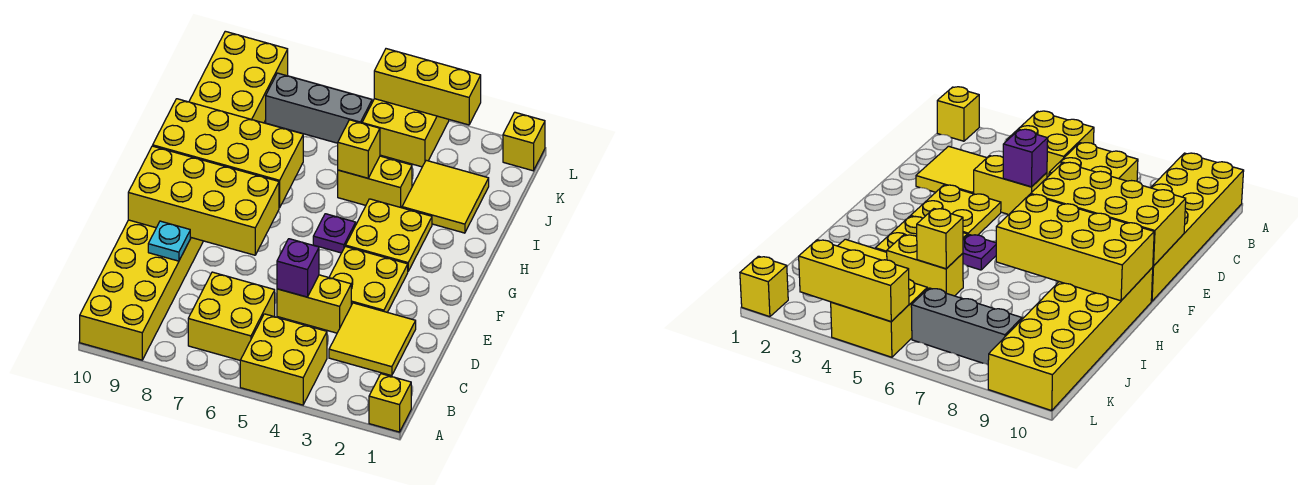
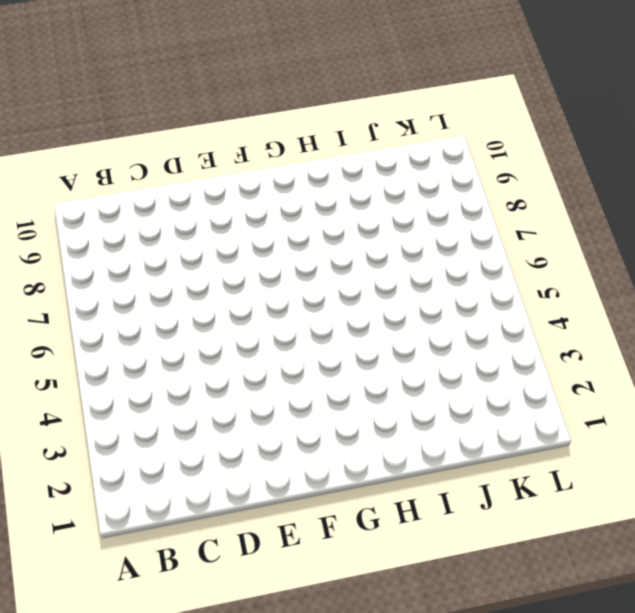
none -> yellow 1x1 brick [369,374,411,432]
none -> yellow 2x2 brick [240,314,327,405]
none -> yellow 2x6 brick [80,220,203,360]

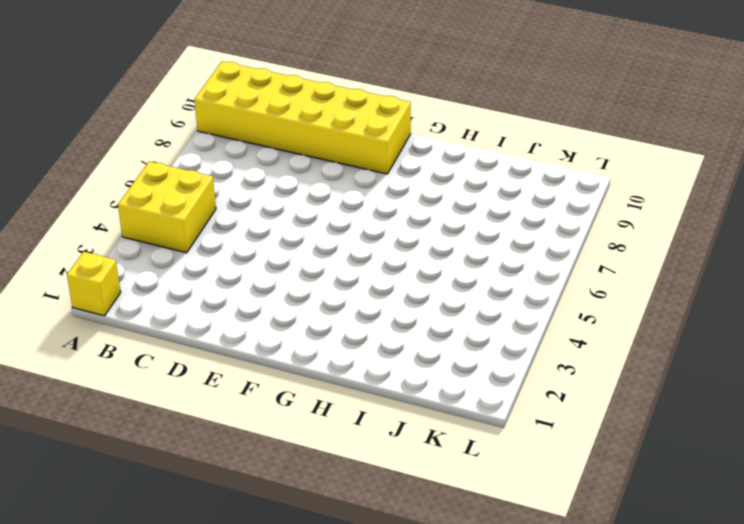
none -> yellow 2x2 brick [188,272,275,360]
none -> yellow 2x2 tile [329,303,416,376]
none -> yellow 1x2 brick [277,275,351,333]

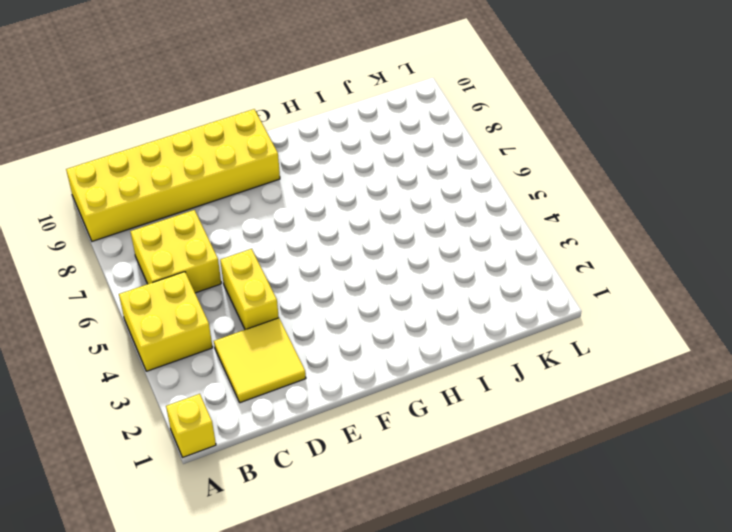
none -> yellow 2x2 plate [329,246,408,312]
none -> yellow 2x2 plate [346,199,432,271]
none -> purple 1x1 plate [313,214,356,253]

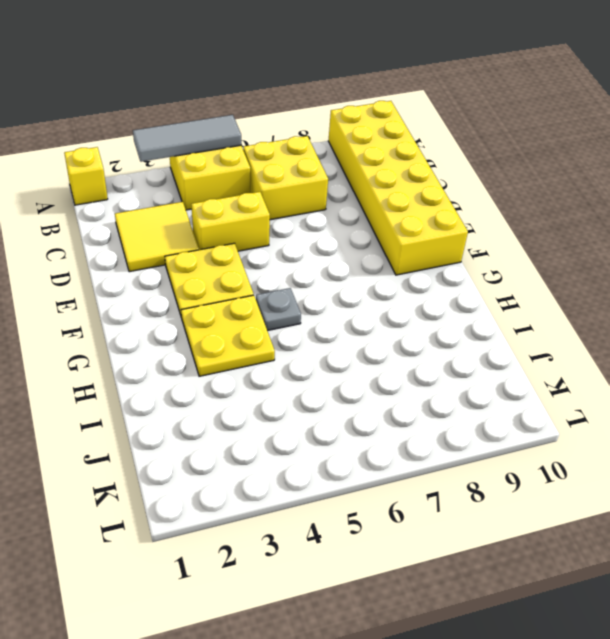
grey 1x3 tile [133,115,241,162] -> none
grey 1x1 plate [256,288,301,331] -> purple 1x1 plate [313,214,356,253]
none -> yellow 2x6 brick [189,31,288,123]
none -> yellow 2x2 tile [402,160,489,233]
none -> yellow 1x2 brick [338,156,412,208]

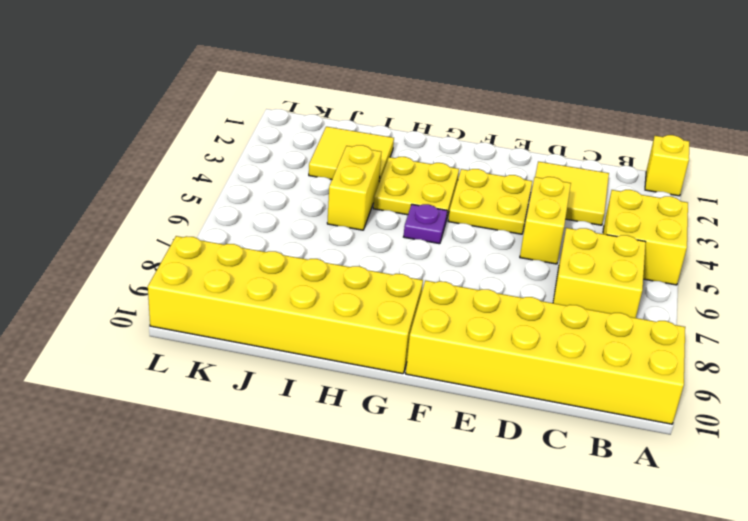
none -> yellow 2x2 brick [362,99,449,167]
none -> grey 1x3 brick [266,73,372,143]
none -> yellow 1x1 brick [503,112,545,171]

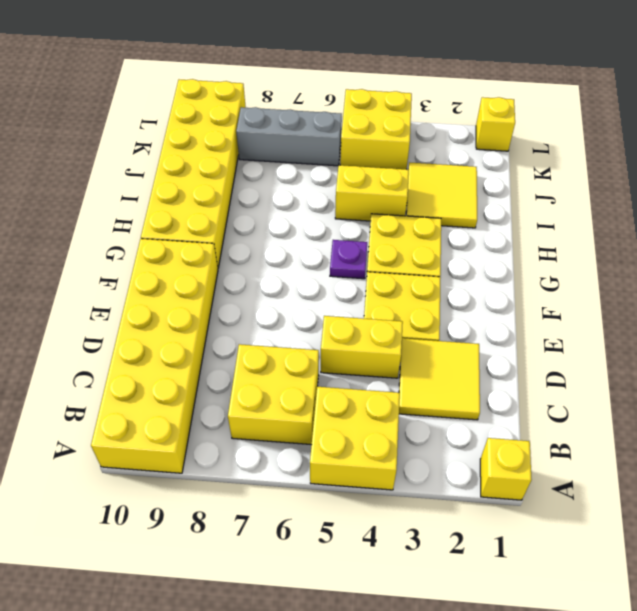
none -> purple 1x1 brick [277,239,319,297]
none -> cyan 1x1 plate [148,221,190,261]
none -> yellow 2x4 brick [128,146,279,255]

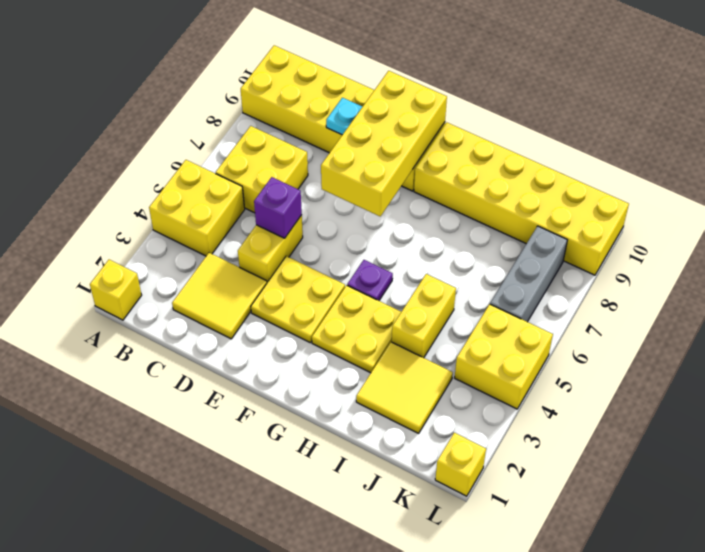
none -> yellow 2x4 brick [153,99,303,208]
none -> yellow 1x1 brick [338,120,380,178]
none -> yellow 1x3 brick [374,49,481,125]

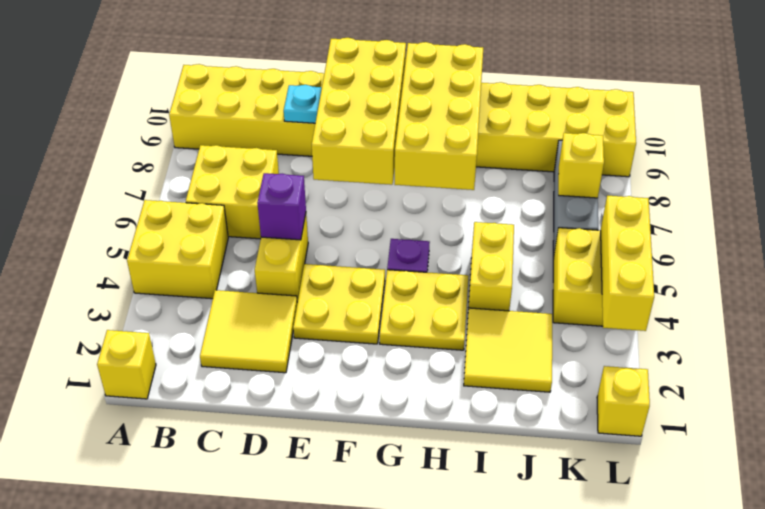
yellow 1x1 brick [558,133,604,198] -> yellow 1x1 brick moved to [338,120,380,178]

